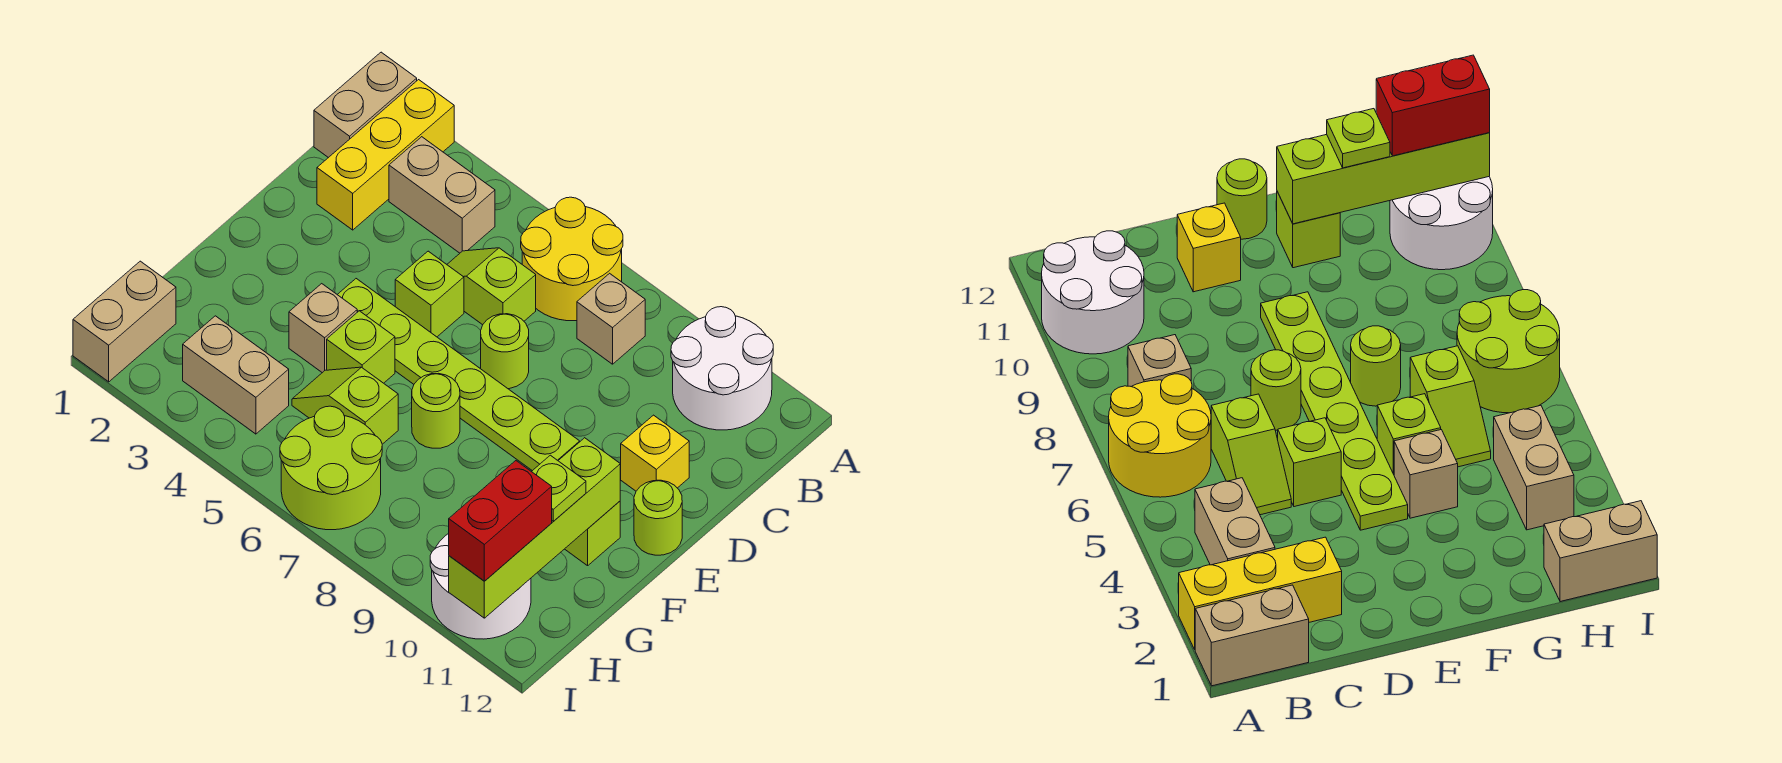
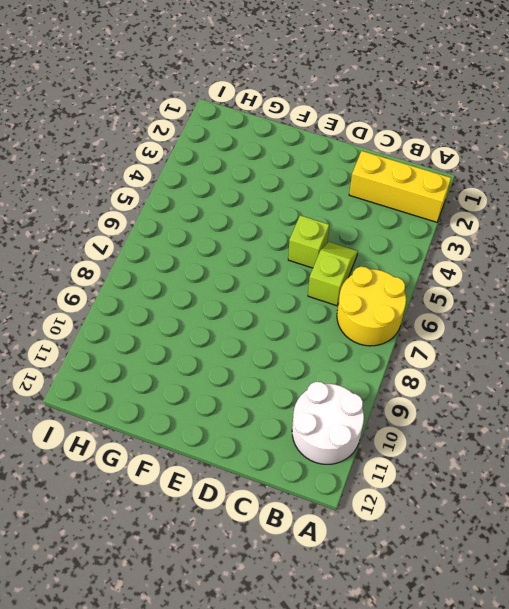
none -> tan 1x2 brick [314,52,417,158]
none -> tan 1x2 brick [389,137,495,253]
none -> tan 1x1 brick [577,273,645,364]

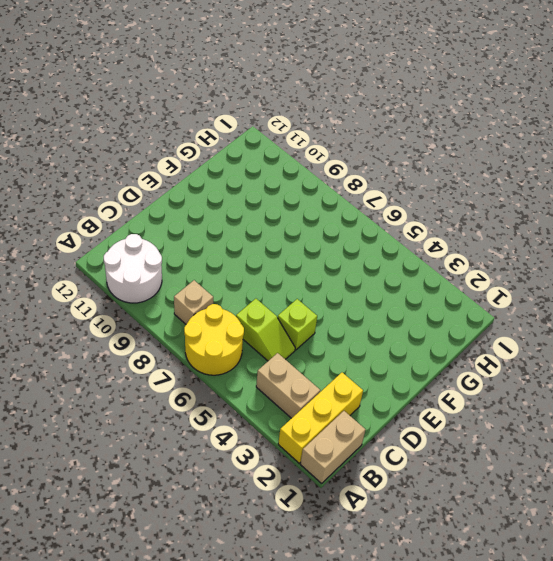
none -> lime 1x1 round brick [481,314,529,389]
none -> yellow 1x1 brick [621,415,689,491]
none -> lime 1x6 plate [337,279,580,471]

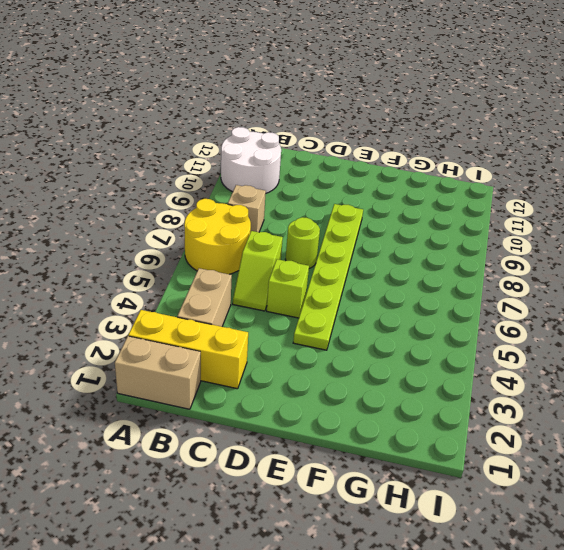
none -> yellow 1x1 brick [621,415,689,491]
none -> lime 1x1 round brick [634,480,682,555]
none -> tan 1x1 brick [289,284,357,373]

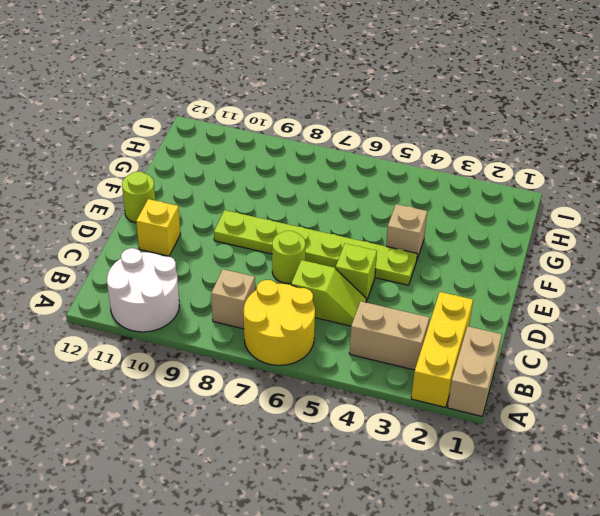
none -> lime 1x1 brick [327,311,395,383]
none -> lime 1x1 round brick [412,373,460,448]
none -> lime 1x1 brick [565,501,620,566]

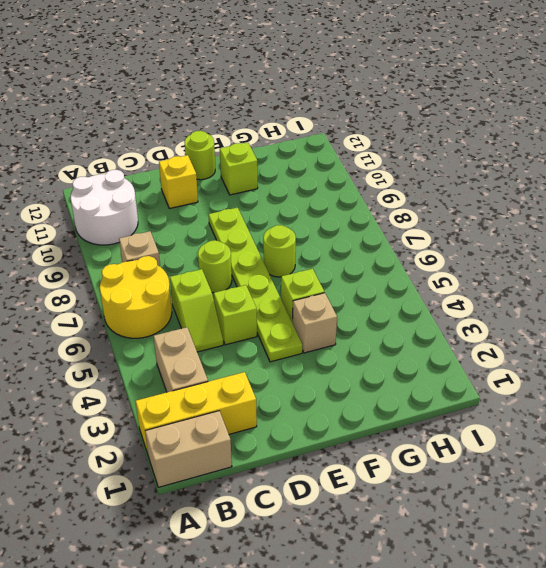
none -> lime 1x2 slope [292,367,398,444]
none -> tan 1x2 brick [73,261,176,382]
none -> tan 1x2 brick [183,316,289,434]

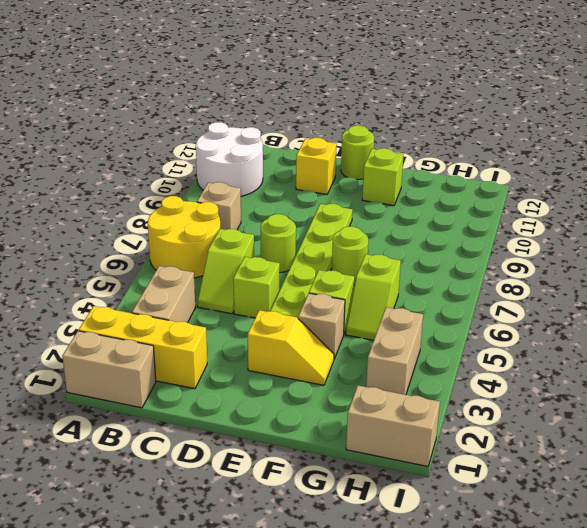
yellow 1x2 slope [248,310,334,385] -> none
none -> lime 2x2 round brick [280,406,382,530]
none -> white 2x2 round brick [430,533,531,639]
none -> lime 1x4 brick [449,438,620,618]

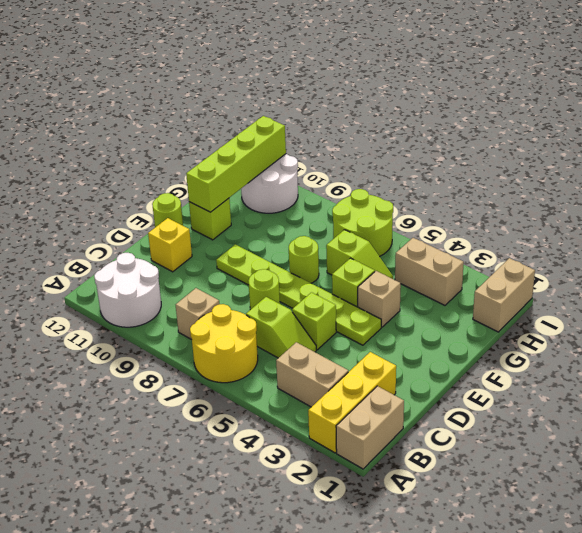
none -> lime 1x1 plate [531,455,586,521]
none -> red 1x2 brick [449,461,552,581]

